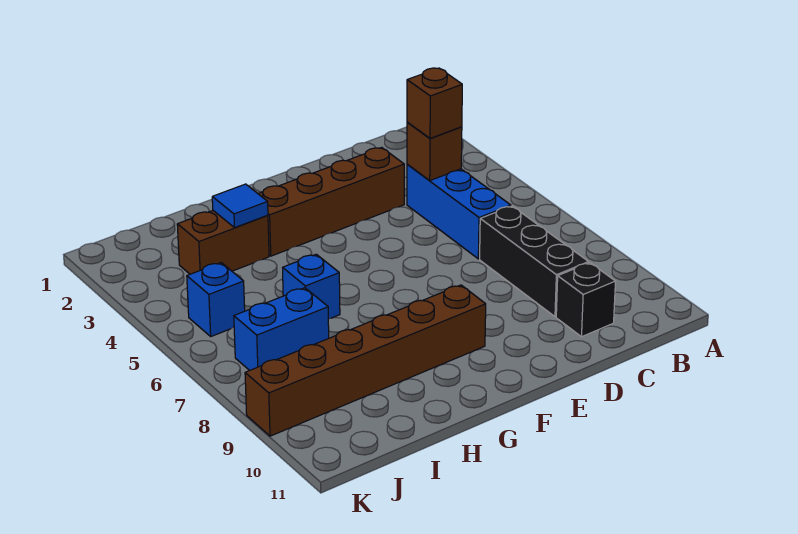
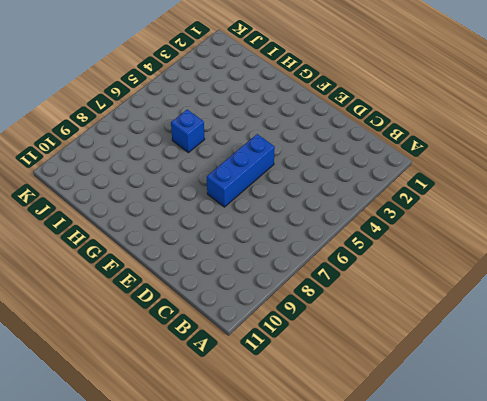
blue 1x3 brick [207,134,275,207] -> blue 1x3 brick moved to [407,165,511,259]
none -> black 1x3 brick [480,206,589,317]
none -> black 1x1 brick [556,263,615,337]
none -> brown 1x4 brick [258,148,404,256]

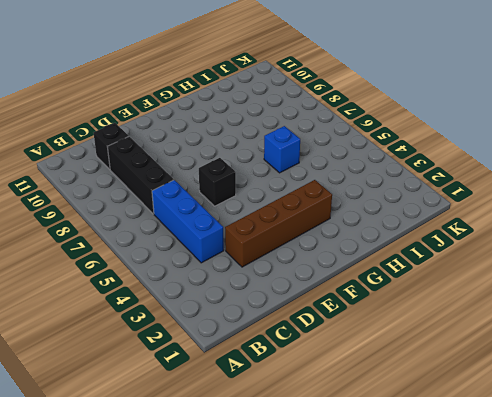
black 1x1 brick [199,158,236,206] -> none
none -> brown 1x6 brick [245,285,486,436]
none -> brown 1x2 brick [177,211,269,274]
none -> blue 1x2 brick [234,288,329,370]

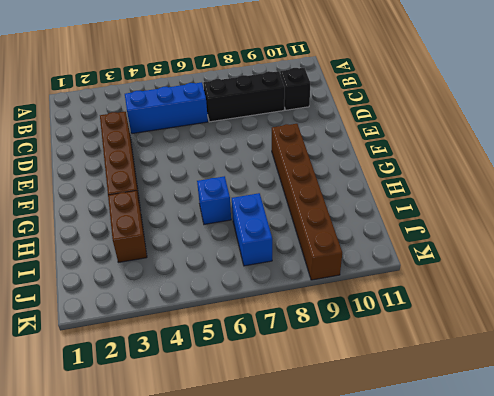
none -> blue 1x1 brick [187,263,245,336]
none -> brown 1x1 brick [407,122,462,181]
none -> blue 1x1 tile [212,184,268,227]

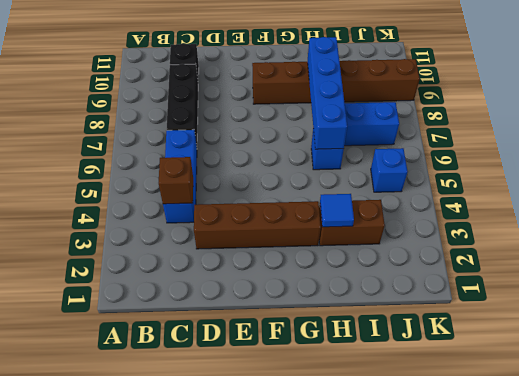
blue 1x4 brick [308,37,347,149] -> none
none -> brown 1x1 brick [407,68,462,138]

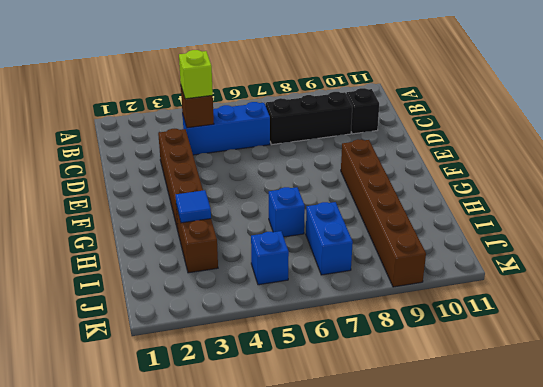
lime 1x1 brick [179,50,213,99] -> brown 1x1 brick [407,68,462,138]

